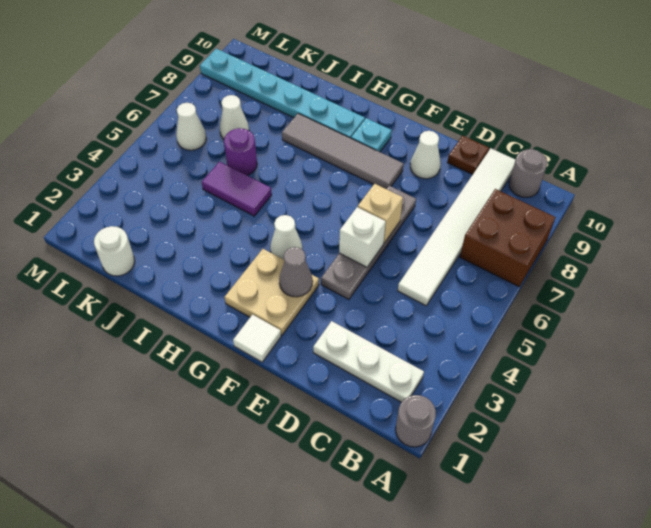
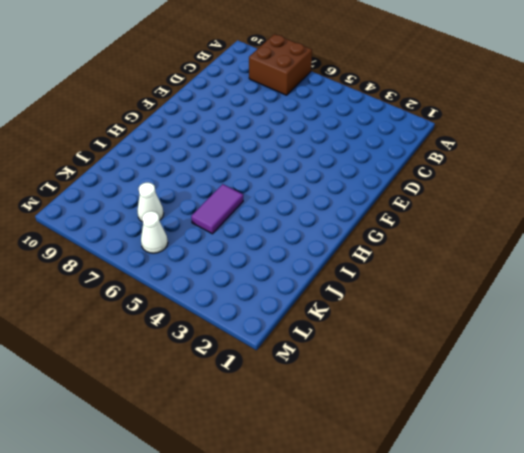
none -> grey 1x1 round brick [396,395,436,447]
none -> white 1x3 plate [313,321,424,402]
none -> grey 1x1 round brick [509,149,547,197]

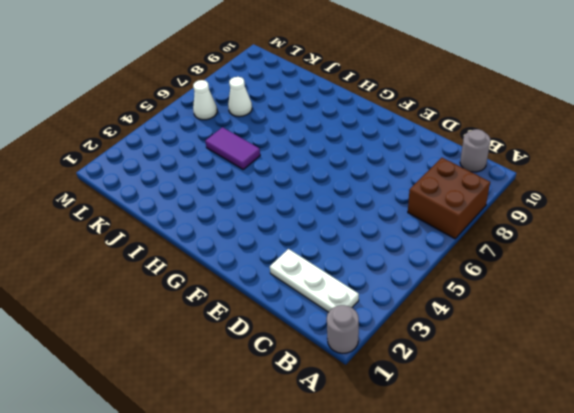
none -> white 1x6 tile [398,149,515,306]
none -> brown 1x1 plate [447,136,489,175]
none -> grey 1x4 plate [321,186,416,299]

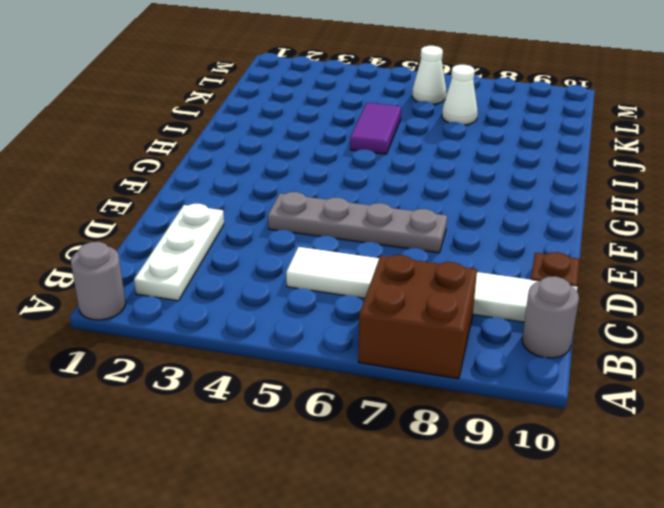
none -> white 1x1 cone [410,131,441,179]
none -> white 1x1 tile [233,315,281,362]
none -> tan 2x2 plate [225,249,319,335]

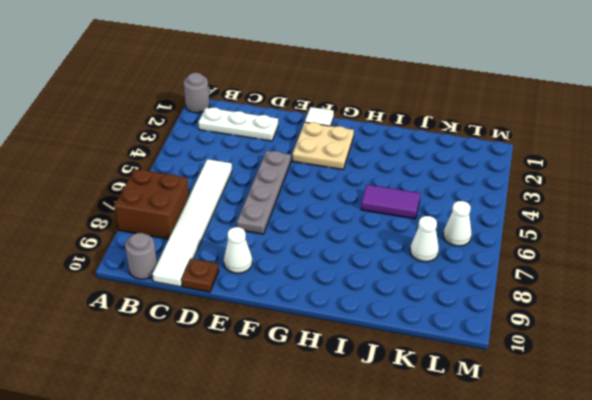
none -> grey 1x4 tile [282,114,403,189]
none -> white 1x1 cone [270,215,302,260]
none -> cyan 1x1 plate [351,118,392,152]

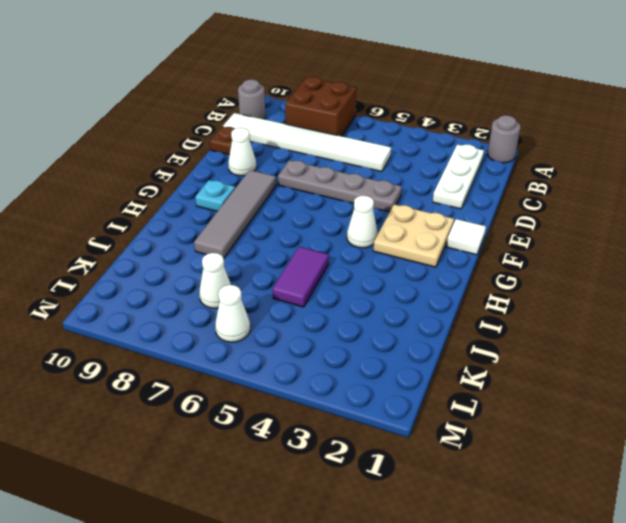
none -> cyan 1x6 plate [200,49,365,138]
none -> purple 1x1 round brick [224,128,257,175]
none -> white 1x1 round brick [94,226,135,276]

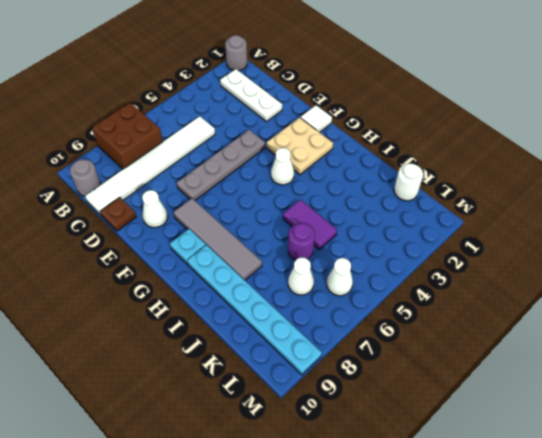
none -> white 1x1 brick [339,207,386,267]
none -> tan 1x1 brick [358,184,403,243]
none -> grey 1x1 cone [279,247,313,297]

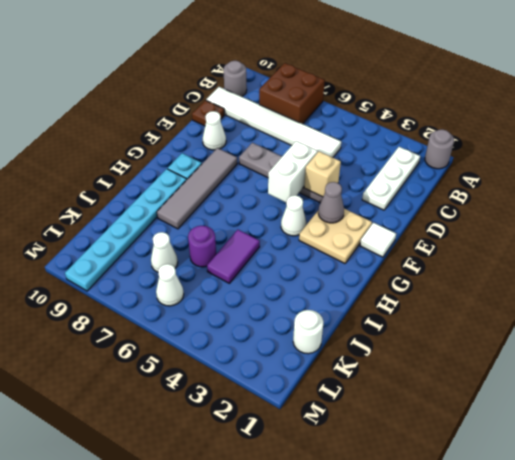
tan 1x1 brick [304,151,341,197] -> tan 1x1 brick moved to [358,184,403,243]
white 1x2 brick [268,141,318,203] -> white 1x1 brick [339,207,386,267]

